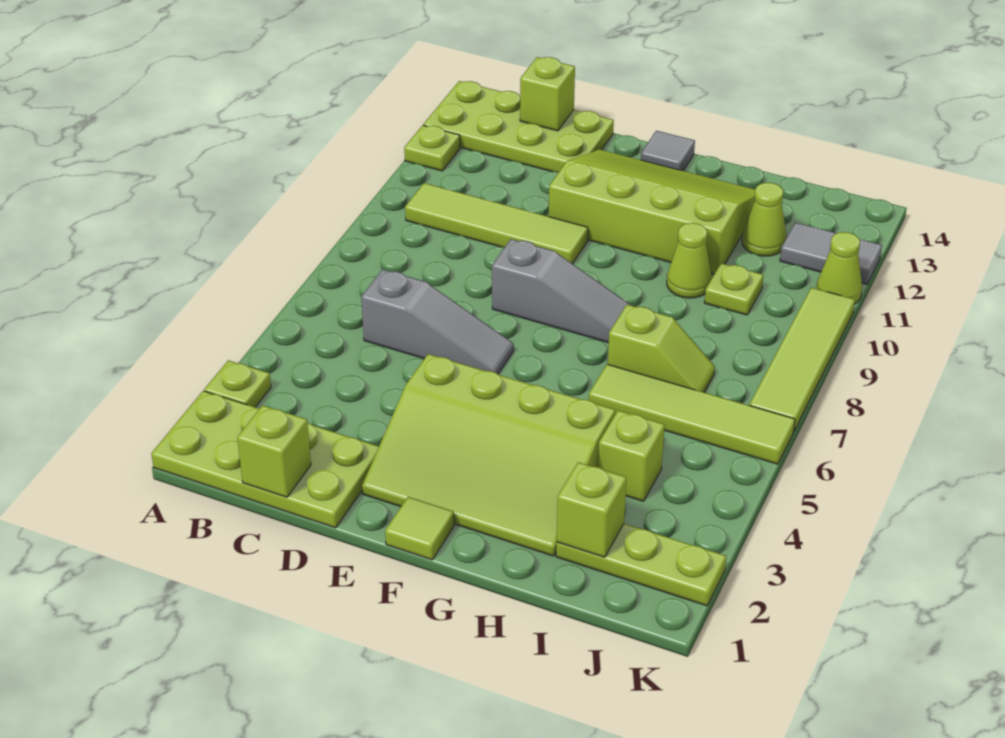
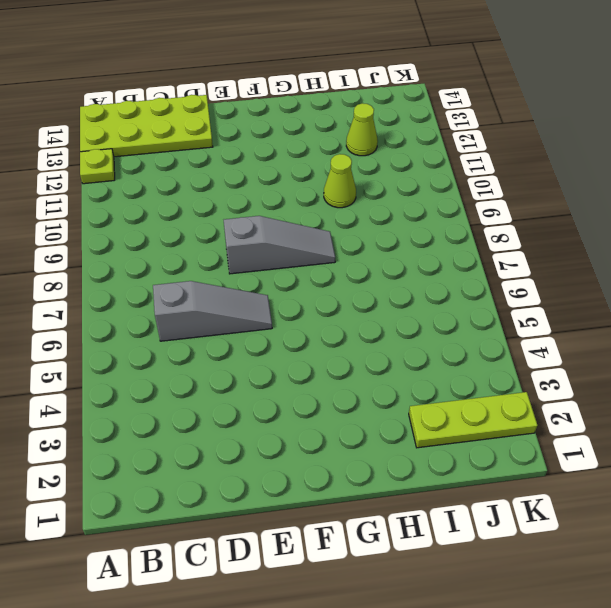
none -> lime 2x4 plate [151,391,379,528]
none -> lime 1x1 plate [204,360,271,407]
none -> lime 1x4 tile [405,183,588,264]

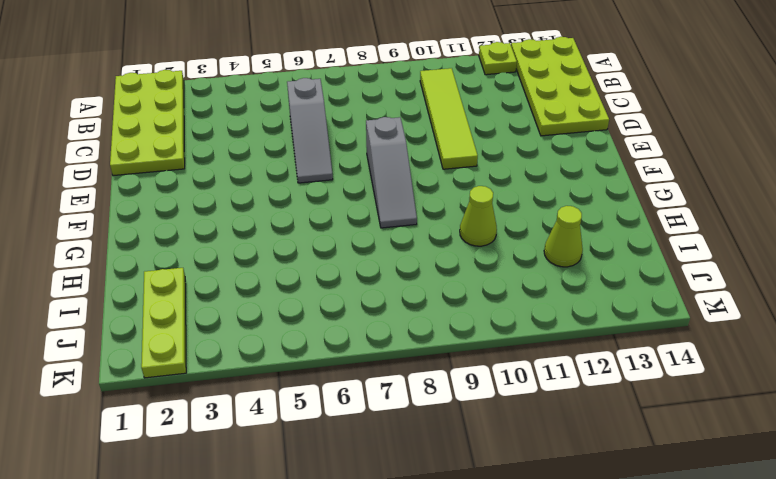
none -> lime 1x1 plate [204,360,271,407]
none -> lime 3x4 slope [362,354,615,556]
none -> lime 3x4 slope [549,149,755,274]

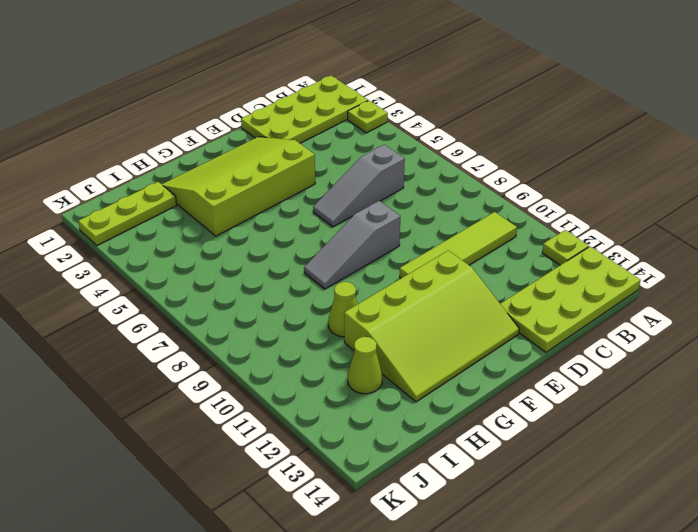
none -> lime 1x1 tile [385,497,454,560]
none -> grey 1x1 tile [641,131,695,171]
none -> lime 1x4 tile [589,364,795,464]

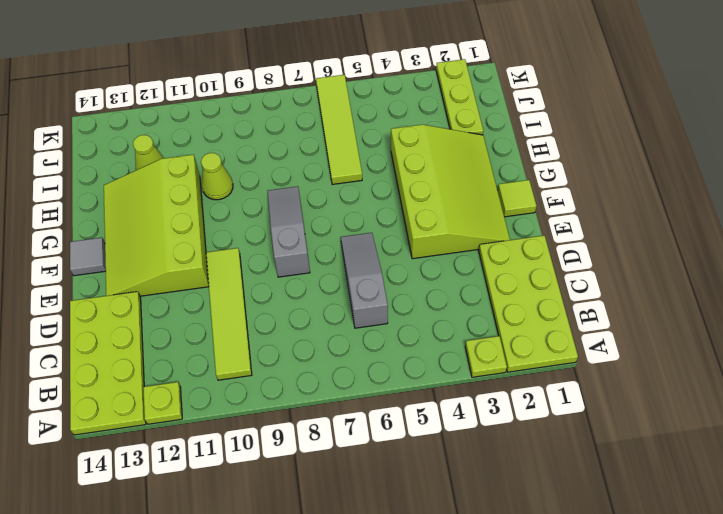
none -> lime 1x2 slope [608,305,715,392]
none -> lime 1x1 brick [598,411,665,501]
none -> lime 1x1 plate [705,263,763,315]

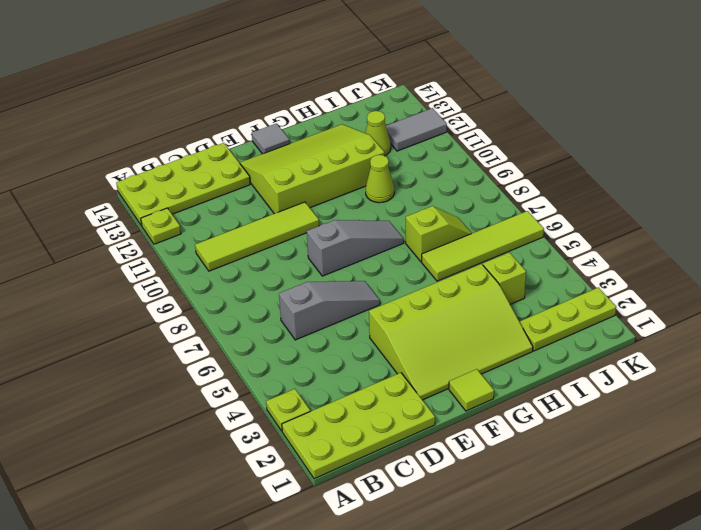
none -> lime 1x1 plate [705,263,763,315]
none -> lime 1x4 tile [749,288,855,431]
none -> lime 1x1 cone [816,232,862,304]

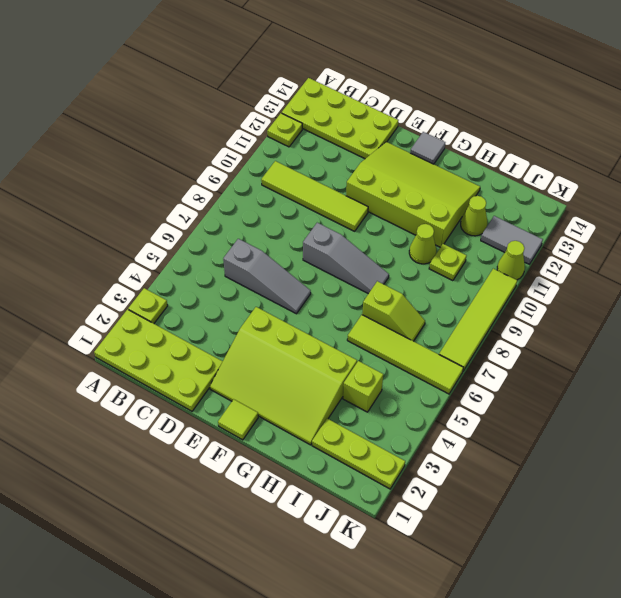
none -> lime 1x1 brick [237,405,311,497]
none -> lime 1x1 brick [520,57,575,131]
none -> lime 1x1 brick [557,462,627,557]

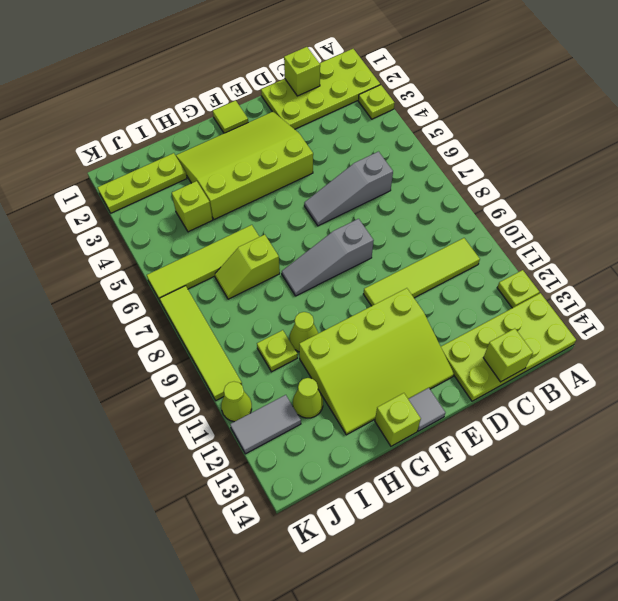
lime 1x1 brick [375,393,421,446] -> lime 1x1 brick moved to [557,462,627,557]

